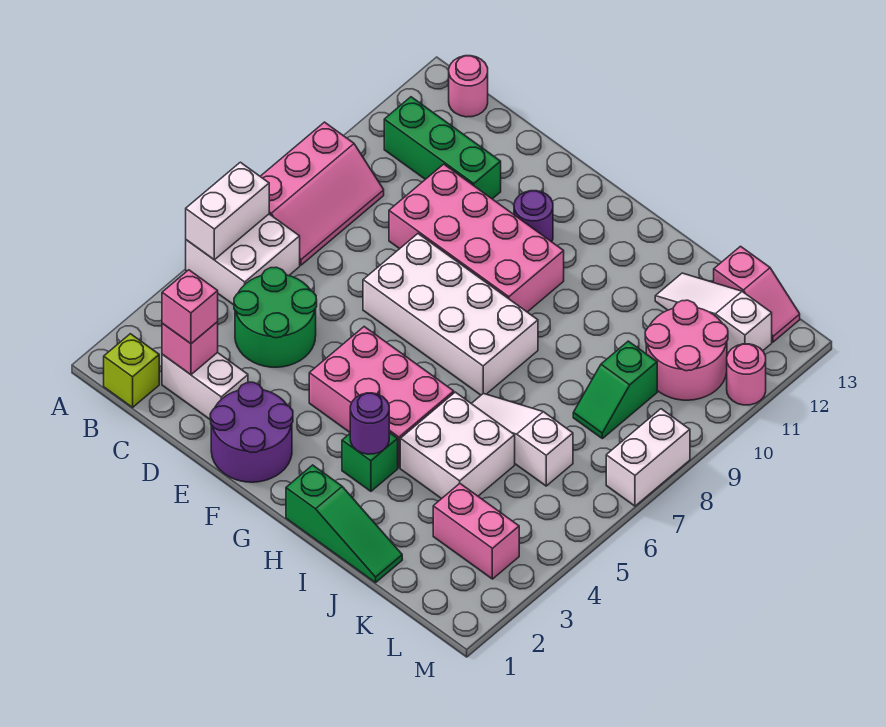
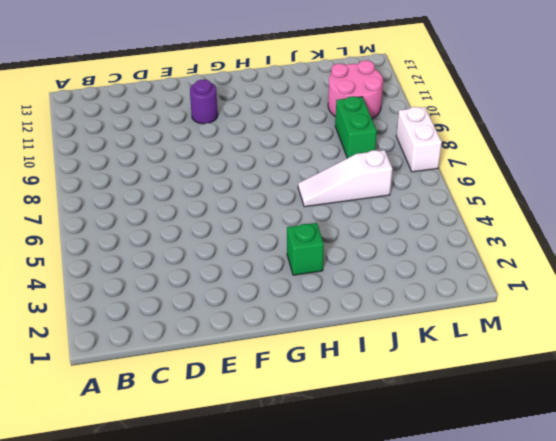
green 1x2 brick [335,96,377,158] -> green 1x2 slope [573,341,657,439]
none -> white 2x2 brick [186,214,300,305]
none -> pink 2x3 slope [260,122,384,265]
none -> lime 1x1 brick [104,334,159,407]

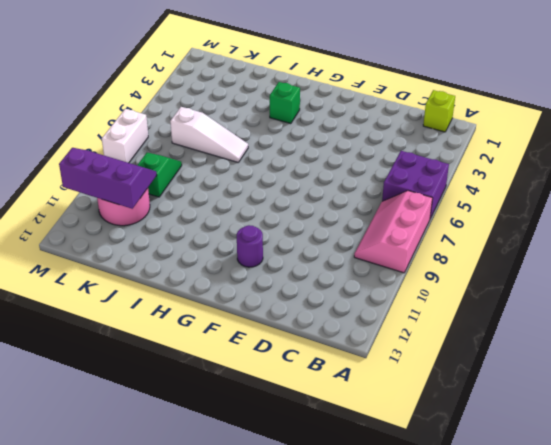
purple 2x2 brick [382,151,449,218] -> white 2x2 brick [186,214,300,305]
purple 2x3 slope [59,148,157,209] -> none
none -> green 1x3 brick [384,97,501,199]
none -> pink 1x1 round brick [449,56,488,117]
none -> white 1x2 brick [162,353,248,420]

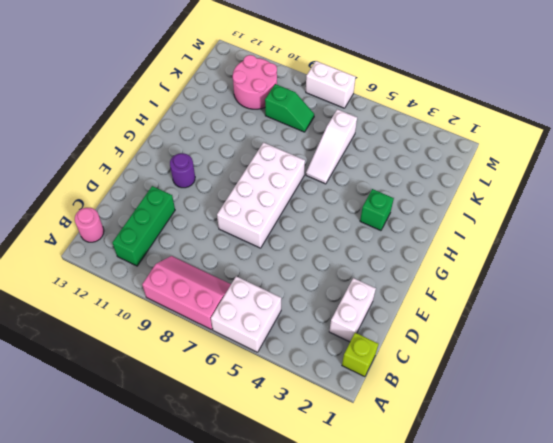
none -> green 2x2 round brick [234,267,317,367]
none -> pink 2x4 brick [389,164,564,312]
none -> purple 2x2 round brick [210,382,293,482]

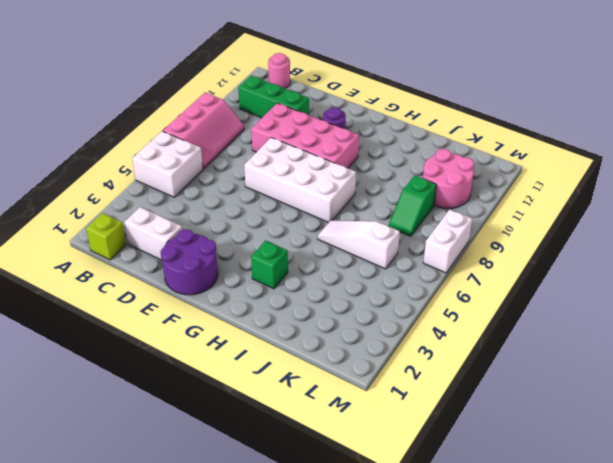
none -> green 2x2 round brick [234,267,317,367]
none -> pink 2x3 brick [309,327,454,468]
none -> green 1x3 slope [286,465,402,583]

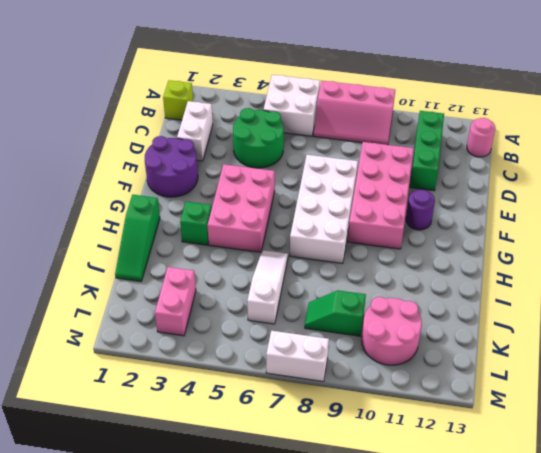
none -> white 2x2 brick [400,392,515,499]
none -> white 1x3 slope [655,273,772,353]
none -> pink 1x2 slope [714,246,800,342]

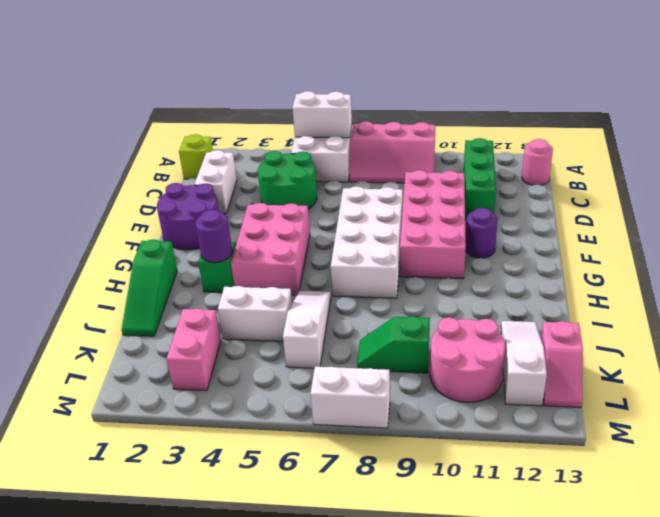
white 1x2 brick [218,286,292,341] -> white 2x2 brick [400,392,515,499]
none -> pink 1x1 round brick [727,344,766,405]
none -> pink 1x1 brick [162,322,218,375]
none -> pink 1x1 brick [162,270,218,344]

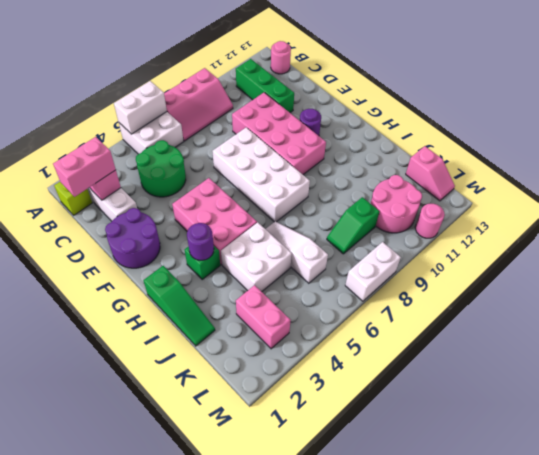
pink 1x2 brick [53,137,116,197] -> pink 1x1 brick [162,270,218,344]
none -> white 1x3 slope [655,273,772,353]

